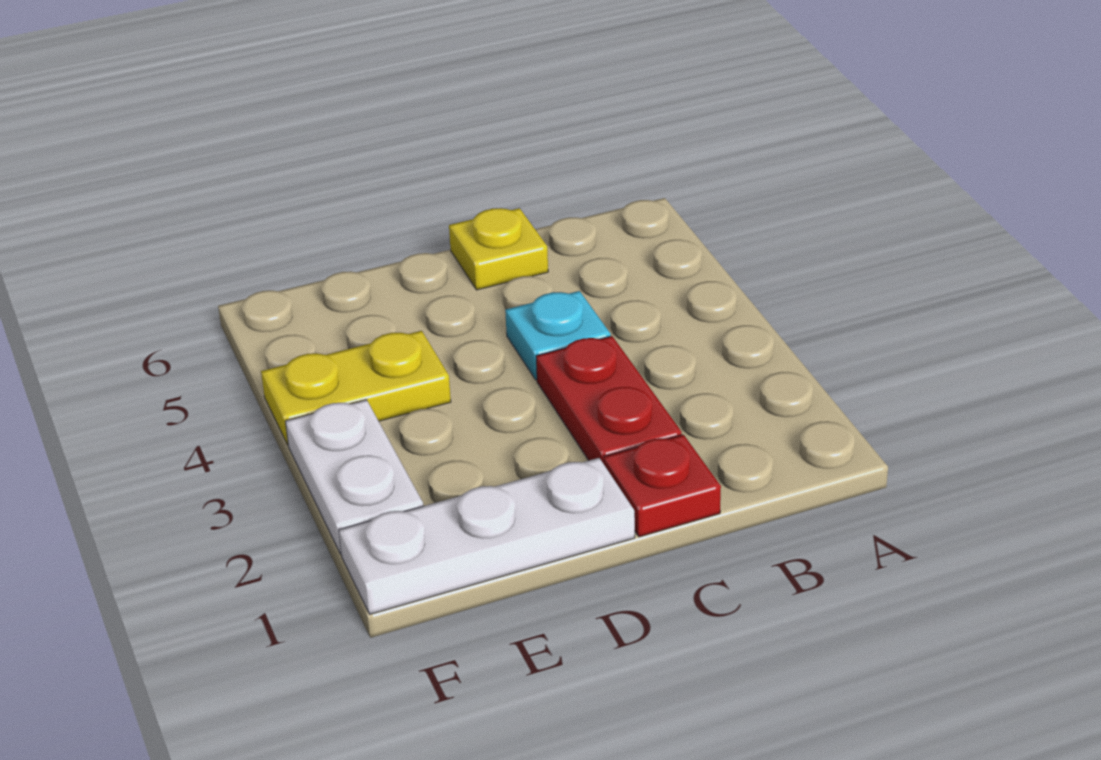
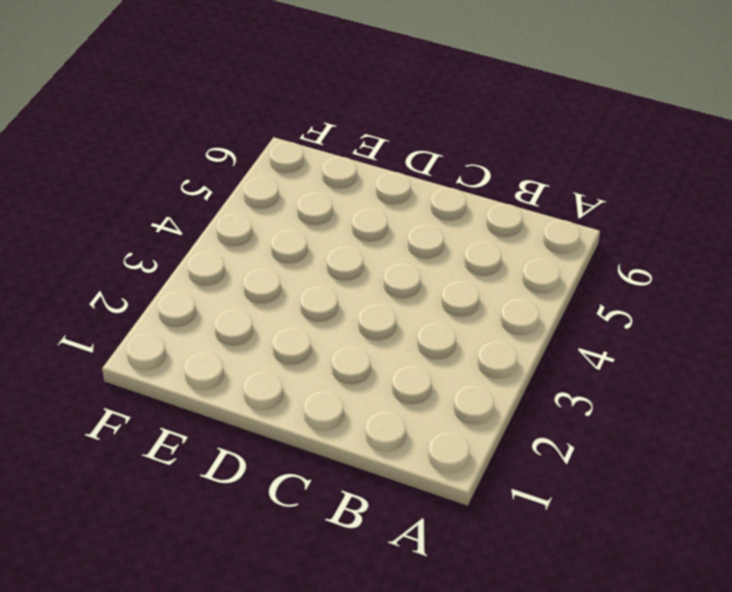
none -> red 1x1 plate [604,435,721,537]
none -> red 1x2 plate [536,336,682,464]

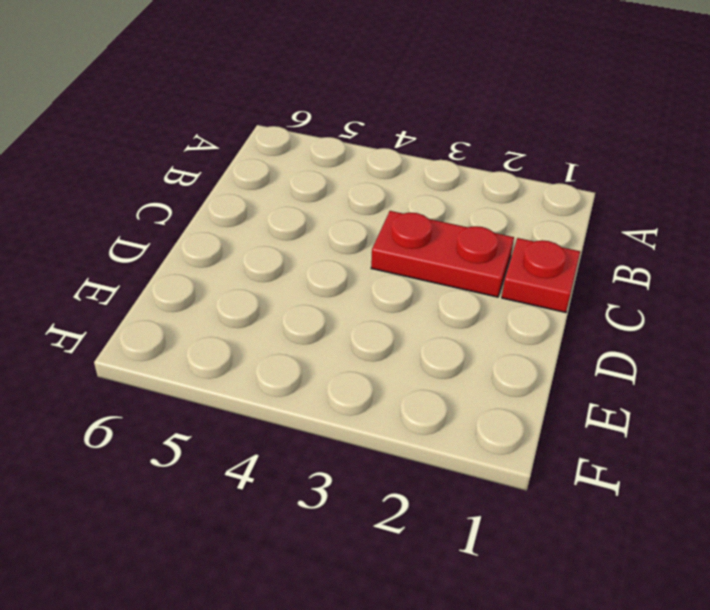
none -> cyan 1x1 plate [505,291,611,380]
none -> yellow 1x1 plate [449,208,548,290]

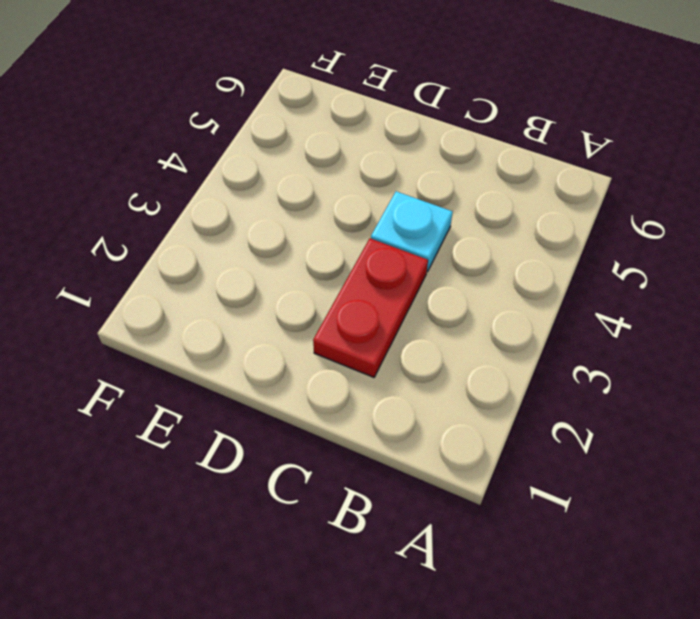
none -> red 1x1 plate [604,435,721,537]
none -> yellow 1x1 plate [449,208,548,290]

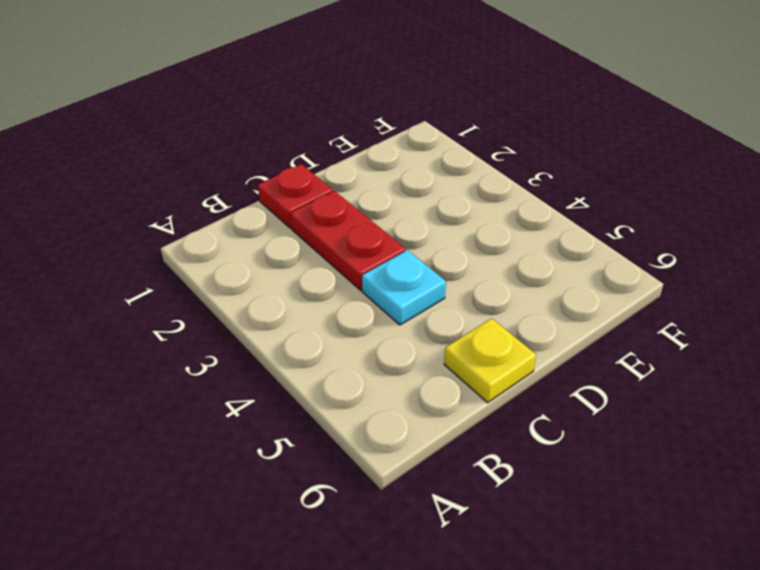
none -> white 1x3 plate [339,458,635,614]
none -> yellow 1x2 plate [261,331,451,445]

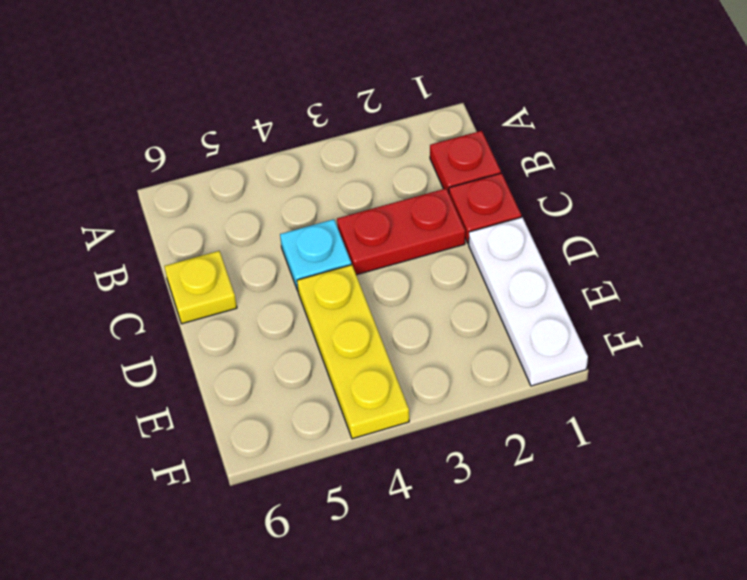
red 1x1 plate [430,131,501,193] -> none
yellow 1x3 plate [297,265,409,439] -> yellow 1x2 plate [261,331,451,445]
none -> white 1x2 plate [285,400,423,554]

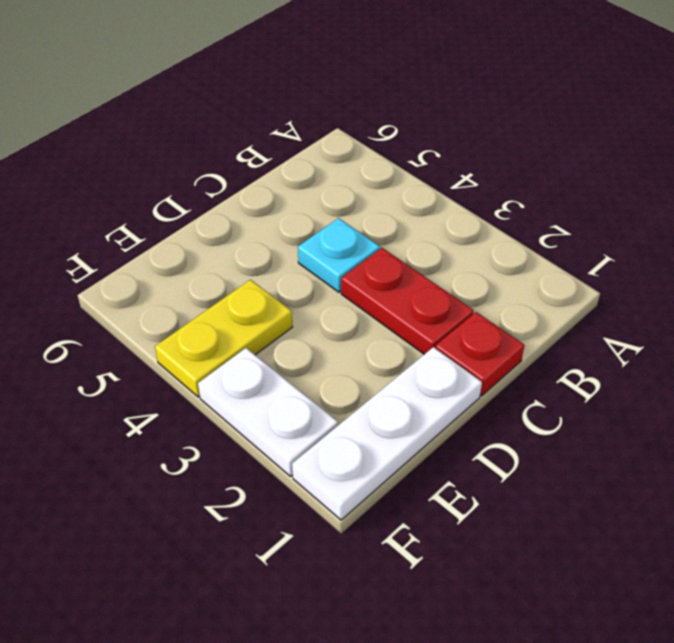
none -> yellow 1x1 plate [449,208,548,290]

